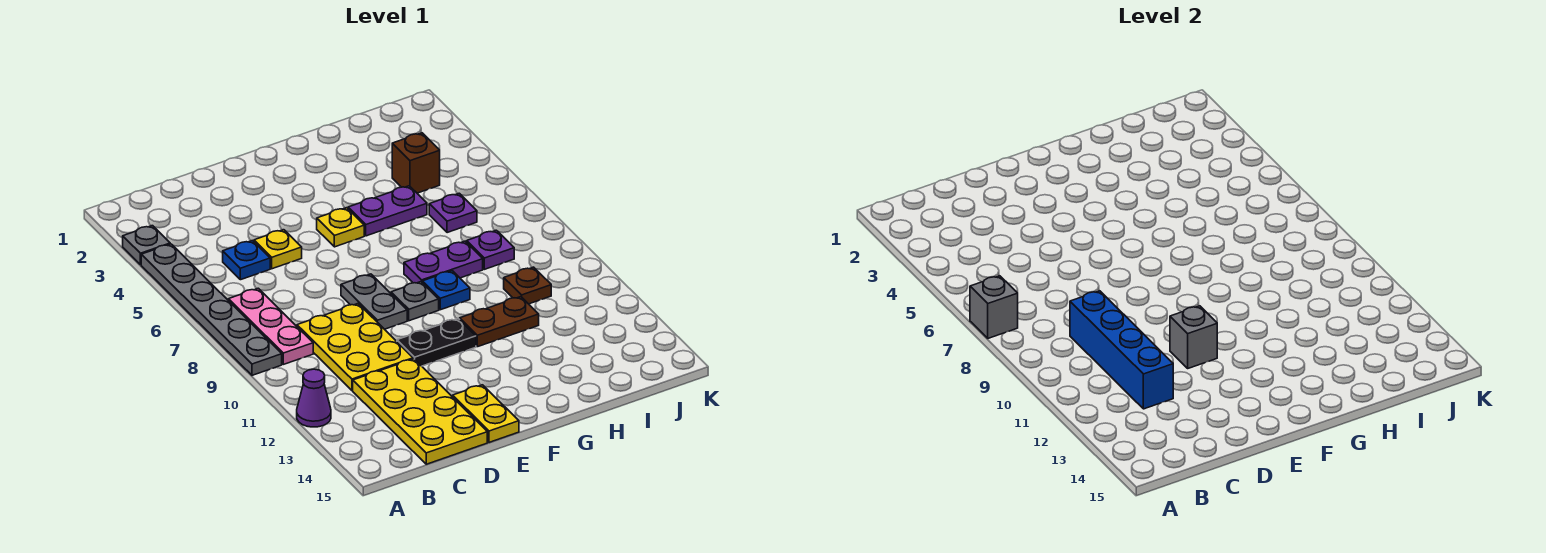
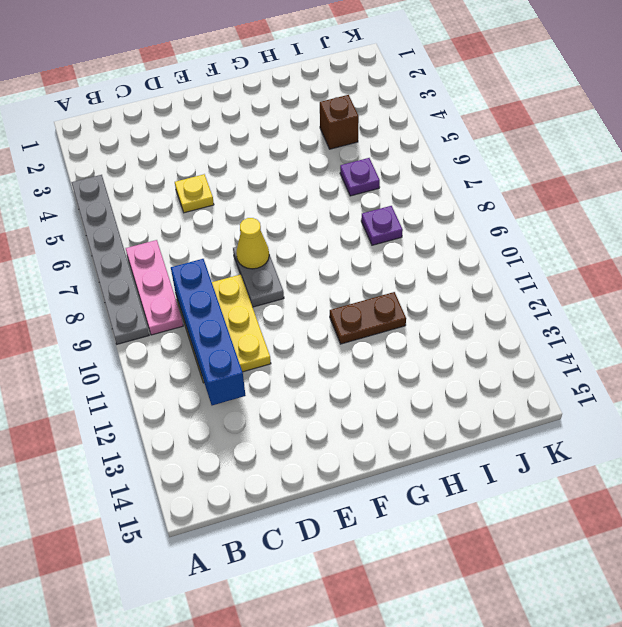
yellow 1x1 cone [236,218,269,269] -> none
none -> grey 1x1 plate [123,226,170,265]
none -> purple 1x1 cone [297,369,331,427]
none -> blue 1x1 plate [223,241,270,280]

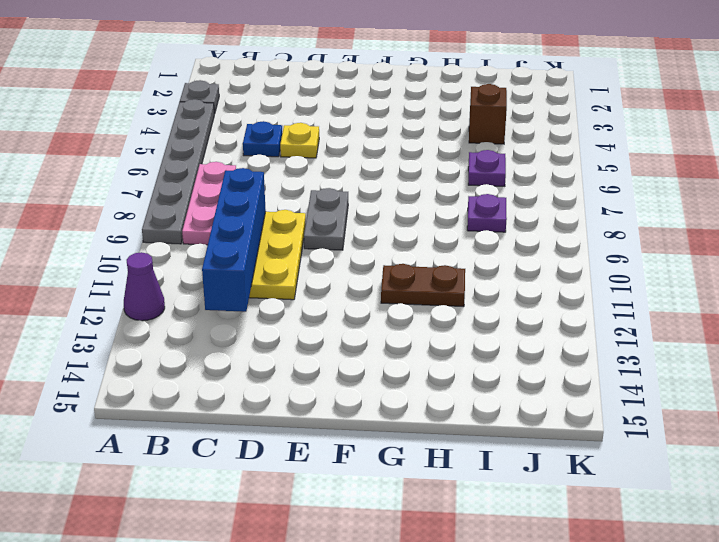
none -> yellow 2x4 plate [353,359,487,464]
none -> black 1x2 plate [397,319,476,366]
none -> yellow 1x2 plate [453,385,519,442]

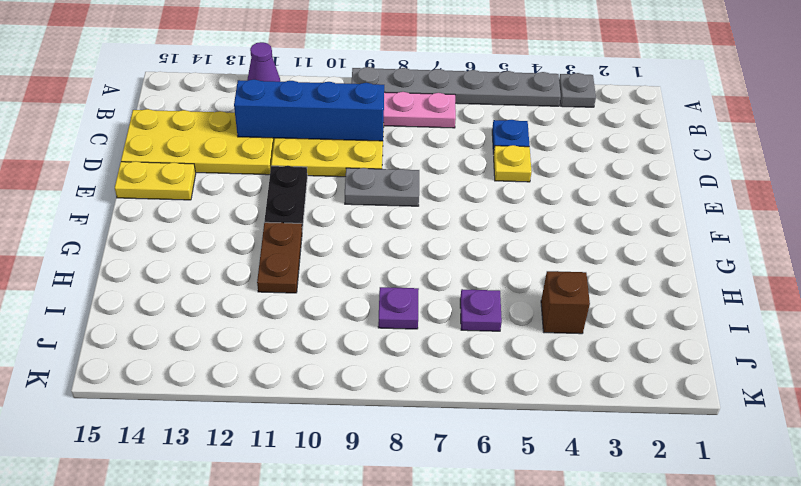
none -> yellow 1x1 plate [317,208,364,247]
none -> grey 1x1 plate [391,282,439,321]
none -> purple 1x2 plate [348,186,427,236]

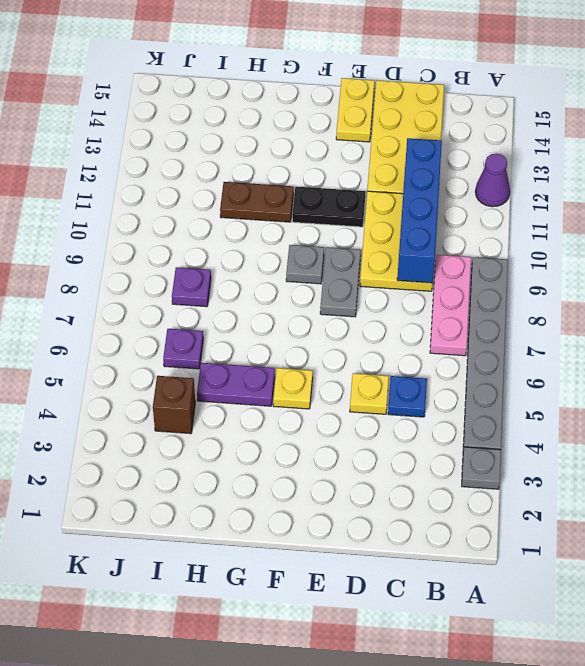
none -> purple 1x2 plate [404,241,483,283]
none -> blue 1x1 plate [422,271,470,310]
none -> brown 1x1 plate [504,267,551,304]

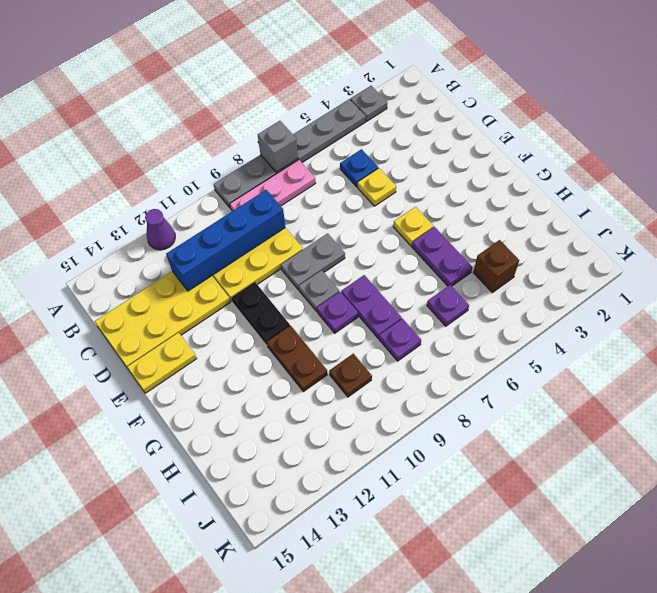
purple 1x1 plate [317,292,358,333] -> blue 1x1 plate [422,271,470,310]
none -> grey 1x1 brick [1170,306,1217,368]

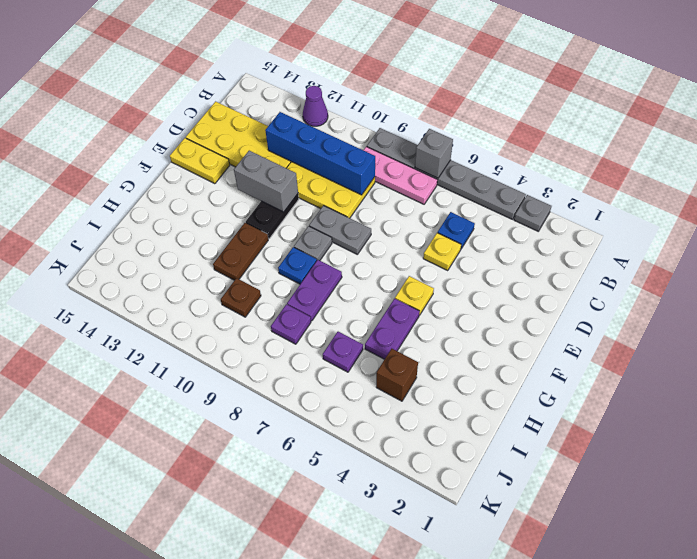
grey 1x2 brick [234,151,298,212] -> grey 1x1 brick [1170,306,1217,368]

